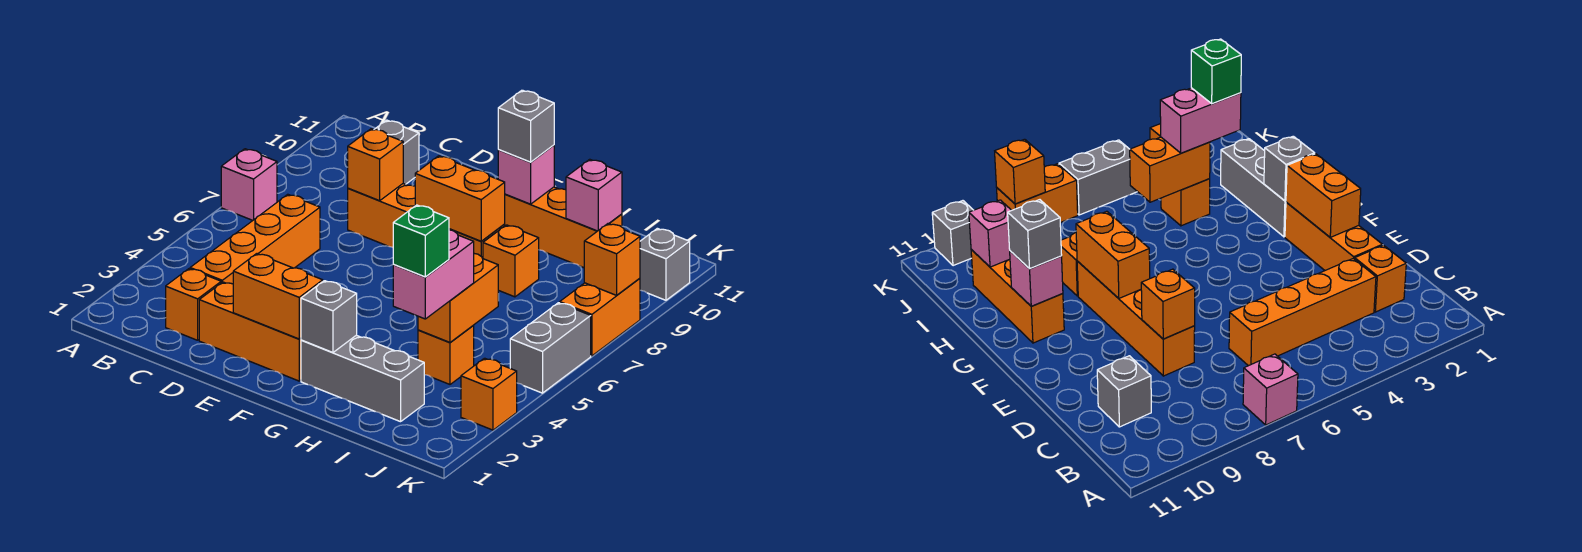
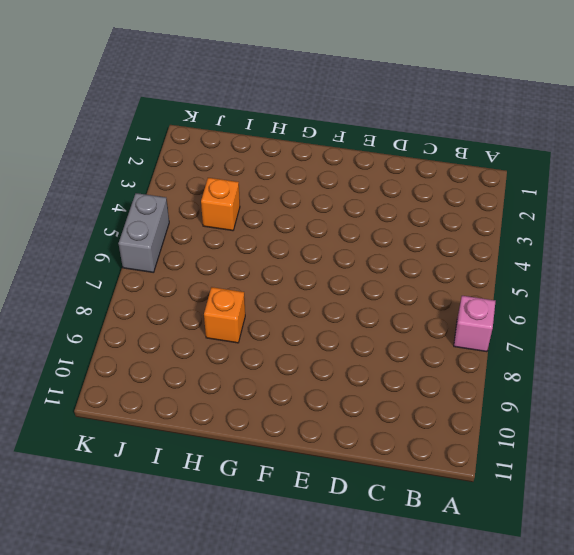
none -> orange 1x1 brick [166,269,221,340]
none -> orange 1x4 brick [190,194,320,284]
none -> grey 1x1 brick [374,120,419,184]

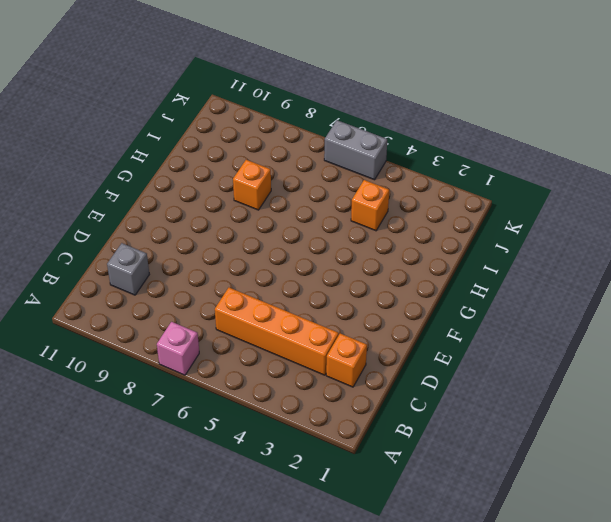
none -> orange 1x3 brick [199,282,301,381]
none -> orange 1x4 brick [348,184,505,258]
none -> grey 1x3 brick [301,335,424,422]

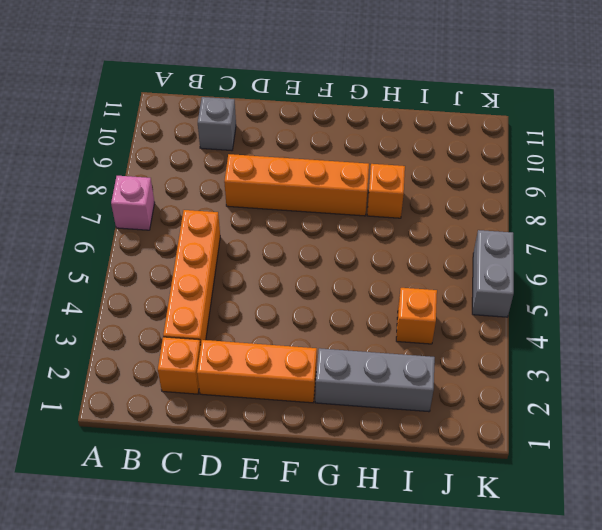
none -> orange 1x3 brick [505,187,622,268]
none -> orange 1x1 brick [461,358,517,430]
none -> orange 1x2 brick [560,278,640,356]

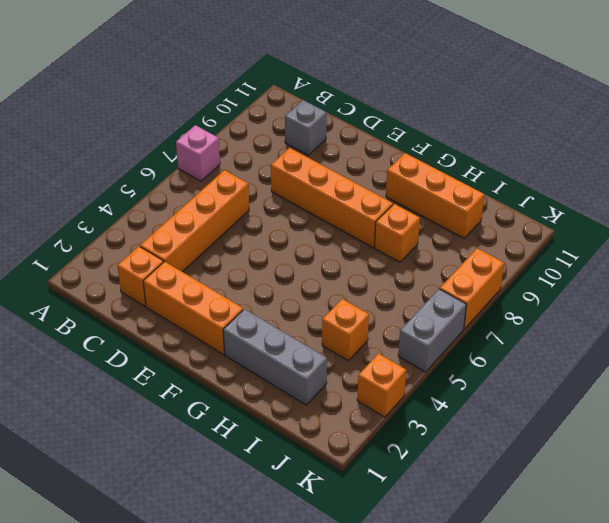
none -> grey 1x1 brick [640,228,690,300]
none -> orange 1x1 brick [348,129,403,201]
none -> orange 1x2 brick [233,254,323,339]

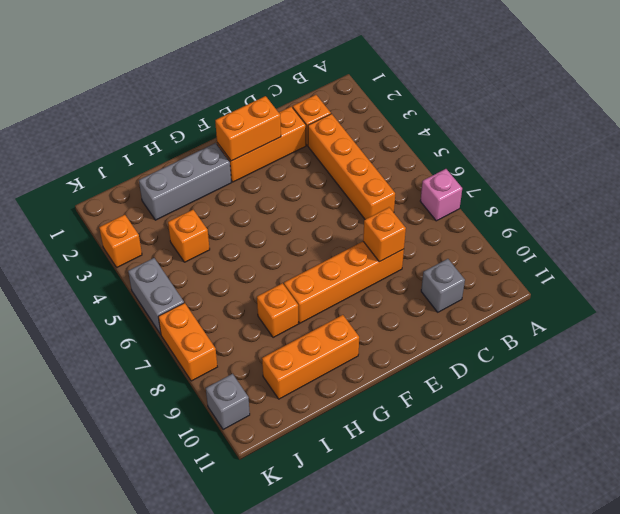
none -> orange 1x2 brick [415,156,505,241]
none -> grey 1x1 brick [301,281,357,352]
none -> pink 1x1 brick [498,145,554,204]

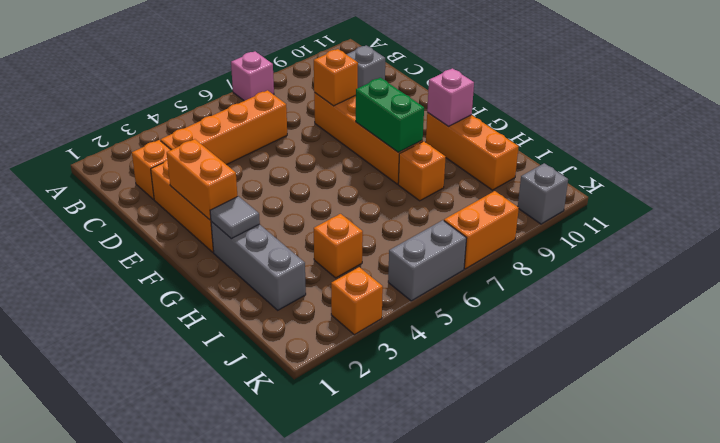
green 1x2 brick [356,78,424,152] -> orange 1x2 brick [415,156,505,241]
grey 1x1 tile [210,196,260,239] -> grey 1x1 brick [301,281,357,352]
none -> orange 1x2 brick [418,254,498,343]
none -> pink 1x1 brick [566,159,622,231]
none -> orange 1x1 brick [584,224,640,295]

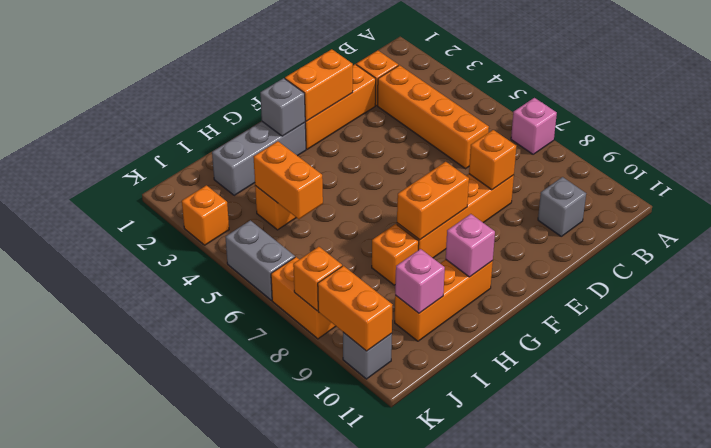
orange 1x2 brick [318,266,392,351] -> none
none -> grey 1x1 brick [498,90,554,162]
none -> pink 1x2 brick [393,230,474,319]
none -> green 1x1 brick [393,205,449,277]

